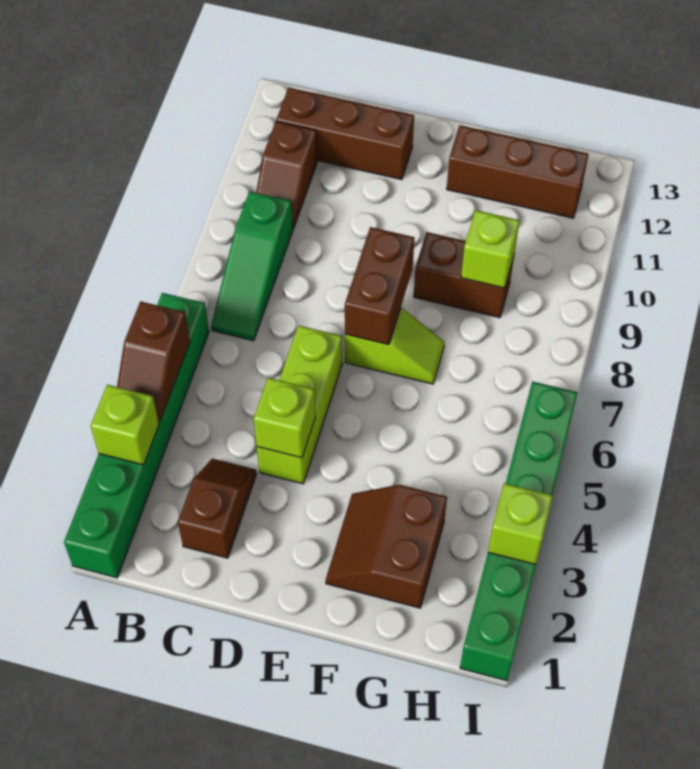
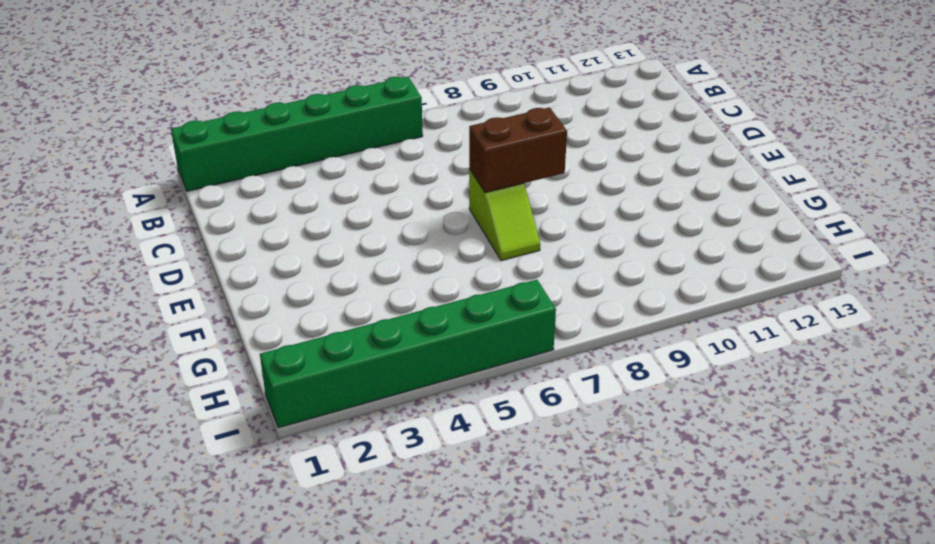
none -> green 1x3 slope [211,191,293,341]
none -> brown 1x2 slope [256,121,317,229]
none -> brown 1x3 brick [276,88,414,180]

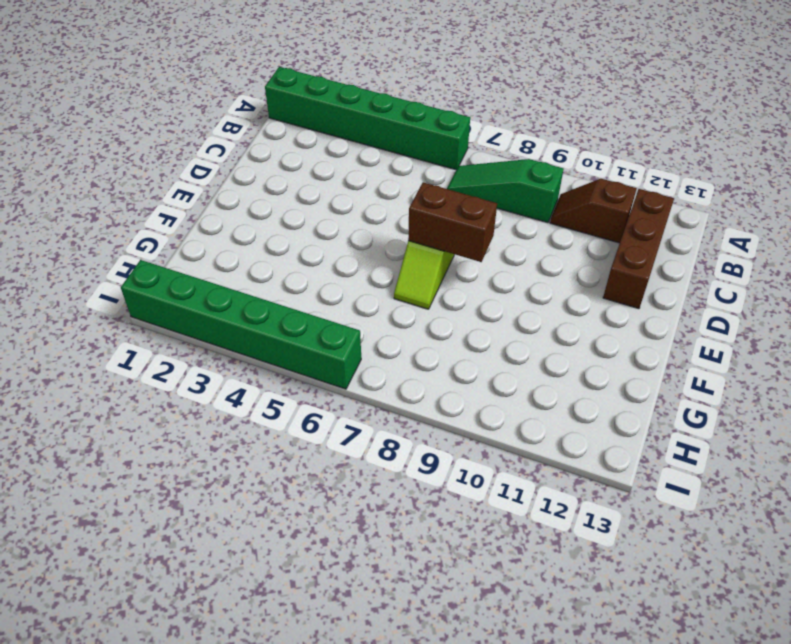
none -> brown 1x2 slope [178,459,256,558]
none -> lime 1x3 brick [257,326,342,484]
none -> brown 2x2 slope [326,485,447,608]

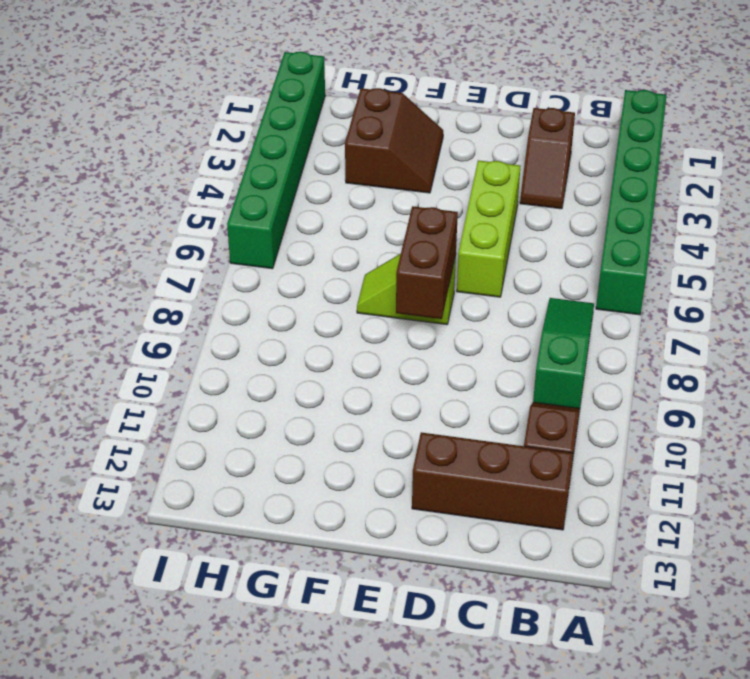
none -> brown 1x2 brick [414,232,514,318]
none -> brown 1x3 brick [447,125,588,218]
none -> lime 1x1 brick [91,385,159,465]

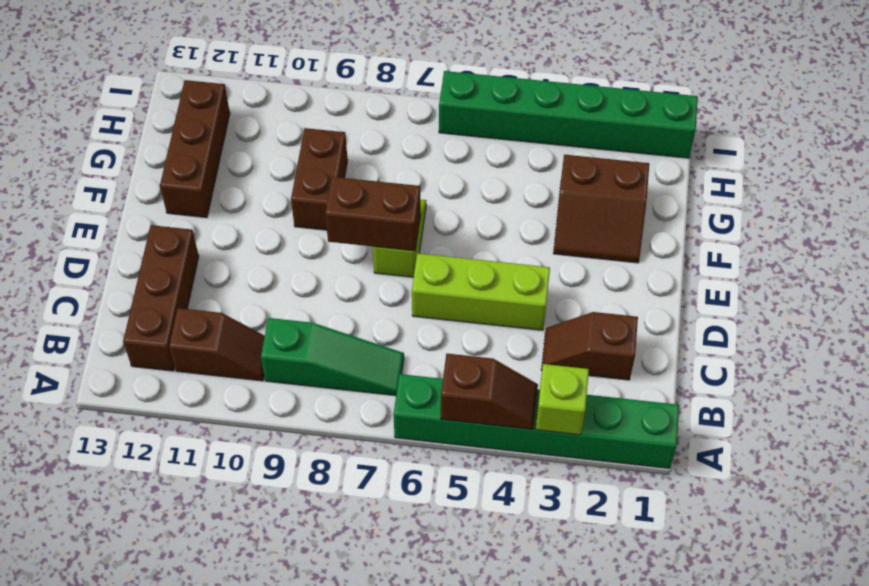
none -> lime 1x1 brick [254,378,315,458]
none -> lime 1x1 brick [461,210,520,288]
none -> lime 1x1 brick [488,483,553,565]

